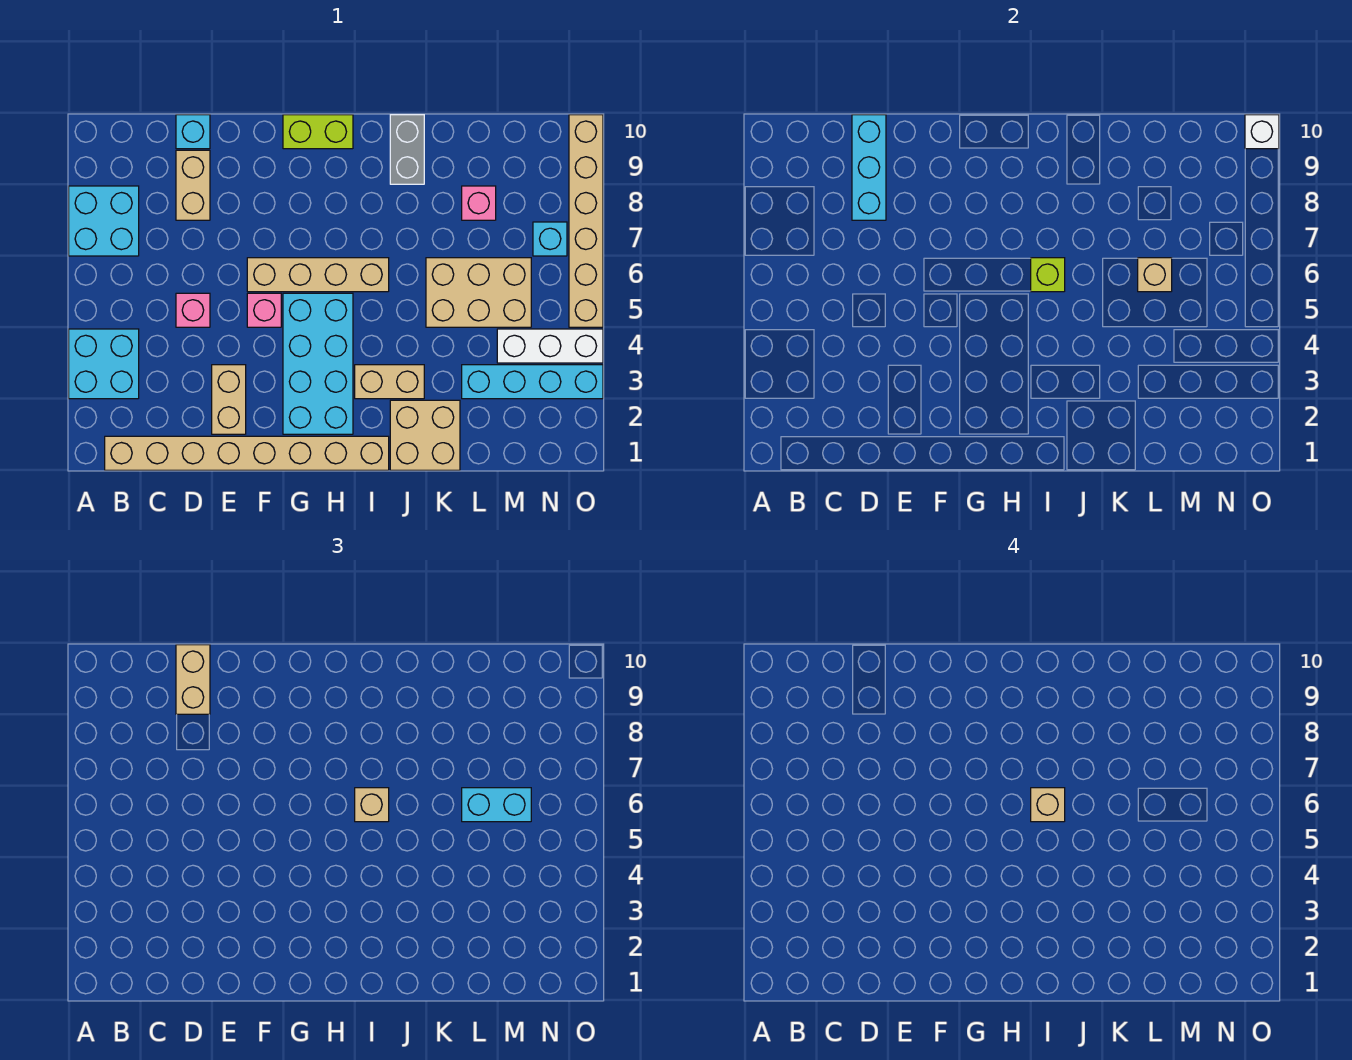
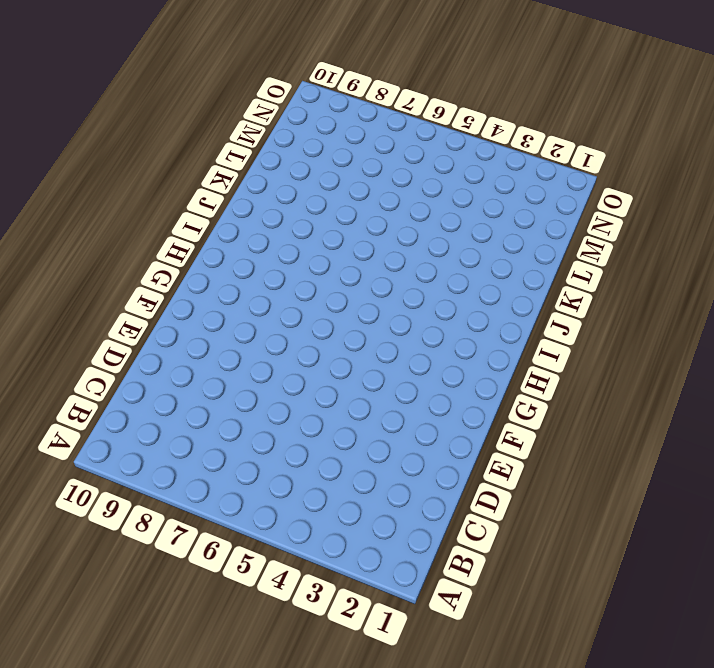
none -> cyan 2x2 brick [69,329,139,399]
none -> cyan 2x2 brick [69,186,139,256]
none -> tan 1x8 brick [105,436,389,470]

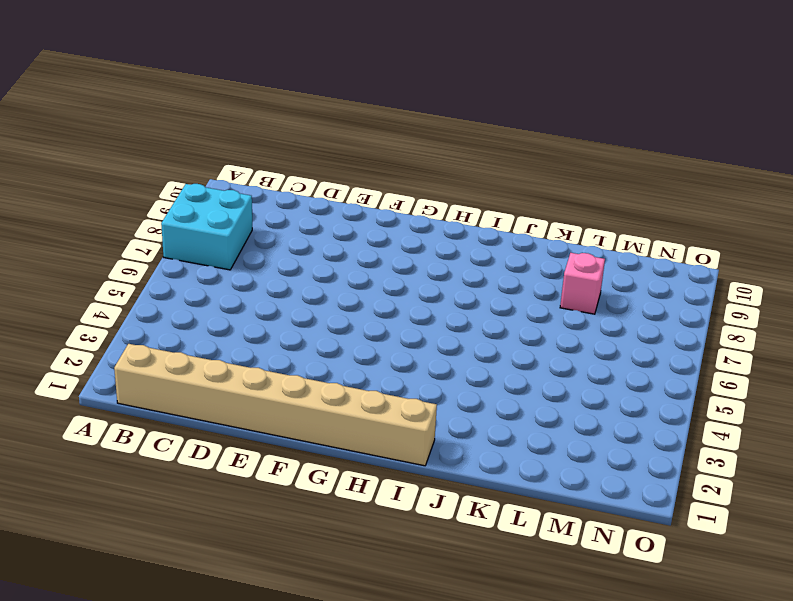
none -> cyan 2x2 brick [69,329,139,399]
none -> pink 1x1 brick [176,293,210,327]
none -> tan 1x2 brick [176,150,210,220]

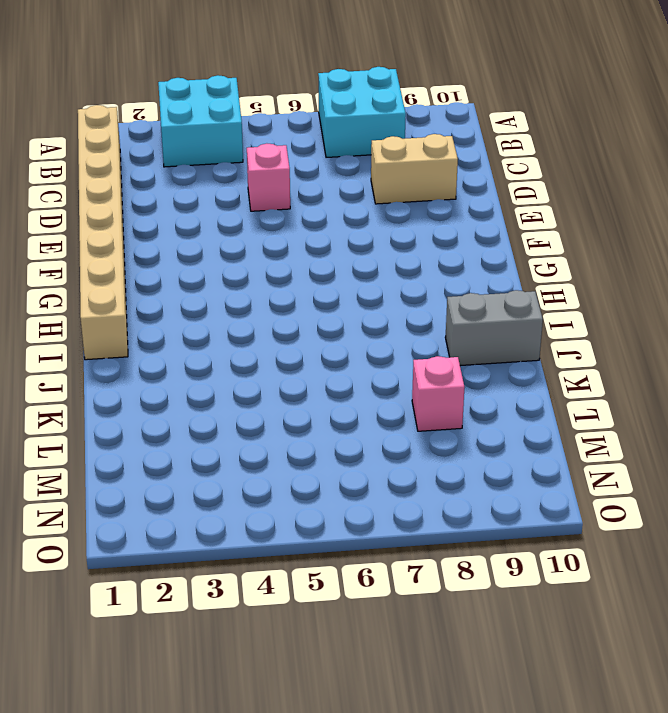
none -> cyan 1x1 brick [176,115,210,149]
none -> tan 1x2 brick [212,365,246,434]
none -> pink 1x1 brick [247,293,281,327]

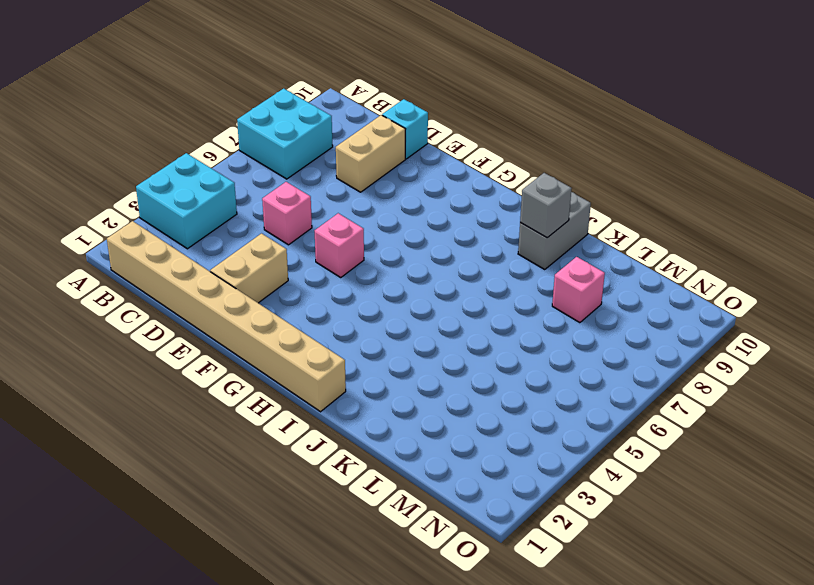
grey 1x1 brick [520,173,572,238] -> none
none -> tan 1x4 brick [247,258,389,292]
none -> cyan 2x4 brick [283,293,353,434]
none -> lime 1x2 brick [283,115,353,149]

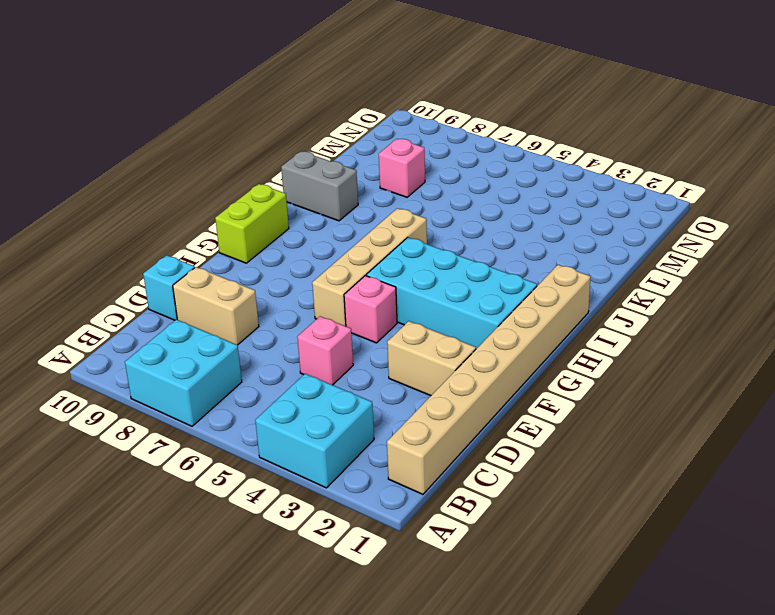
none -> tan 1x2 brick [355,365,424,399]
none -> tan 2x2 brick [390,400,460,470]
none -> tan 2x3 brick [426,258,531,327]

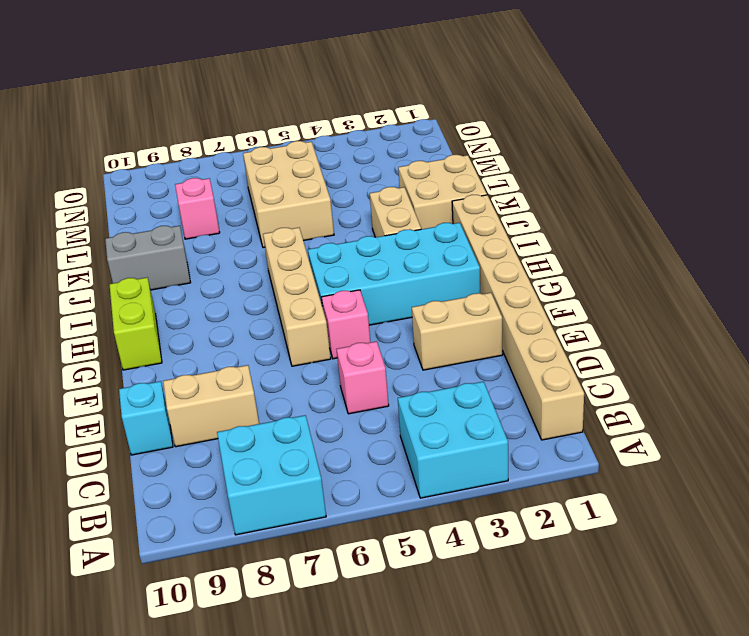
none -> cyan 1x4 brick [462,365,603,399]
none -> white 1x3 brick [497,329,603,363]
none -> cyan 1x1 brick [533,222,567,256]

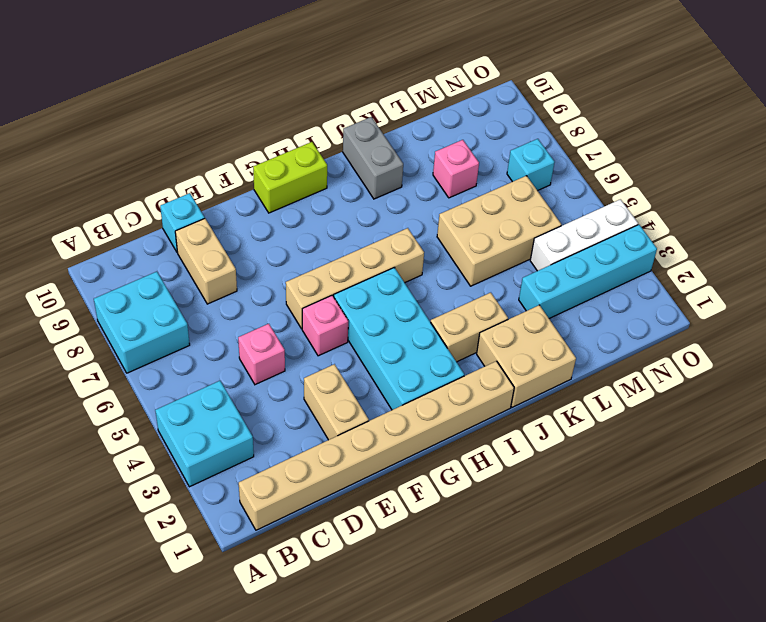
none -> tan 1x6 brick [569,115,603,327]
none -> cyan 1x3 brick [852,115,886,220]
none -> lime 1x1 brick [1031,258,1065,292]

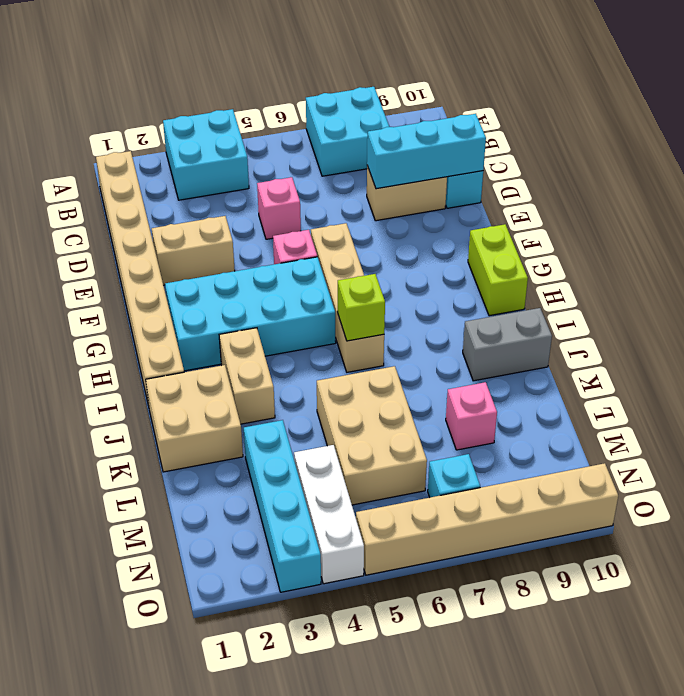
none -> tan 1x1 brick [1138,258,1172,292]
none -> white 1x1 brick [1245,115,1279,149]
none -> tan 1x2 brick [176,645,210,714]

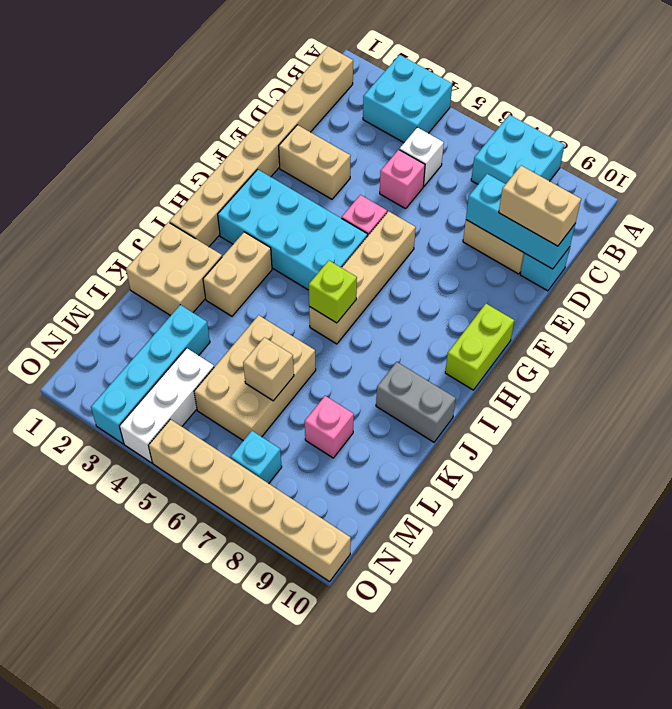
white 1x1 brick [399,127,444,186] -> white 1x1 brick moved to [1245,115,1279,149]
none -> tan 1x1 brick [355,788,389,822]
none -> cyan 1x2 brick [462,788,531,822]
none -> tan 1x1 brick [1031,788,1065,822]

